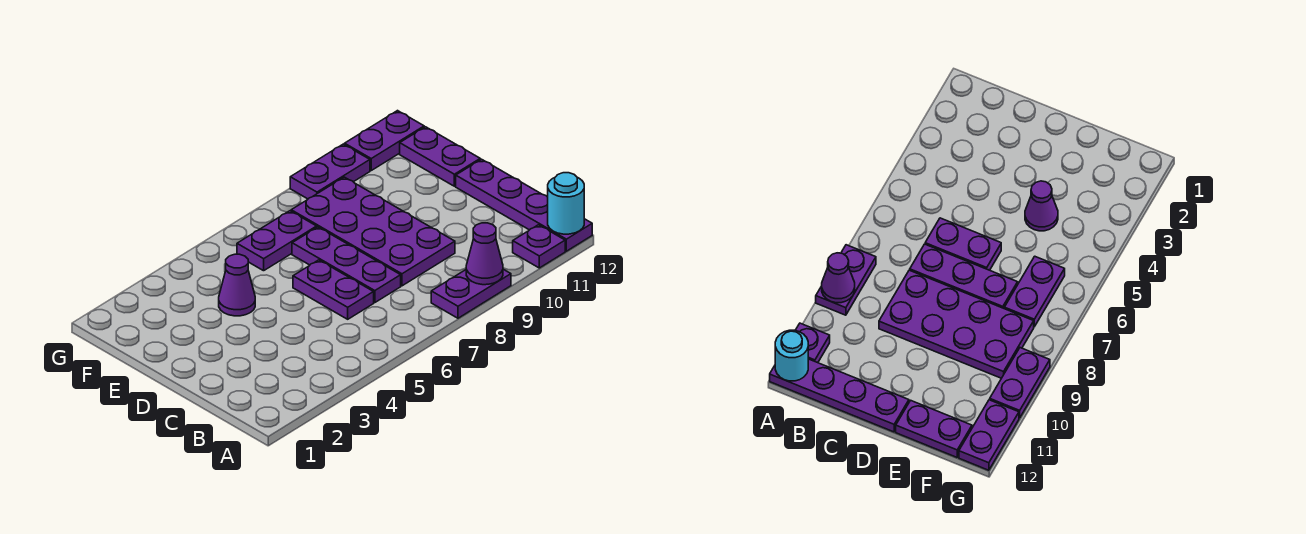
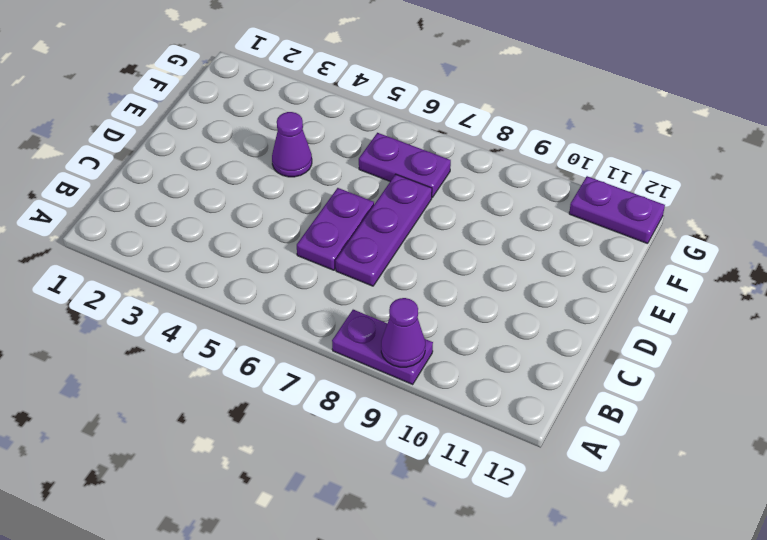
none -> purple 1x1 plate [513,225,565,268]
none -> purple 1x4 plate [456,159,592,251]
none -> purple 2x4 plate [291,177,455,286]

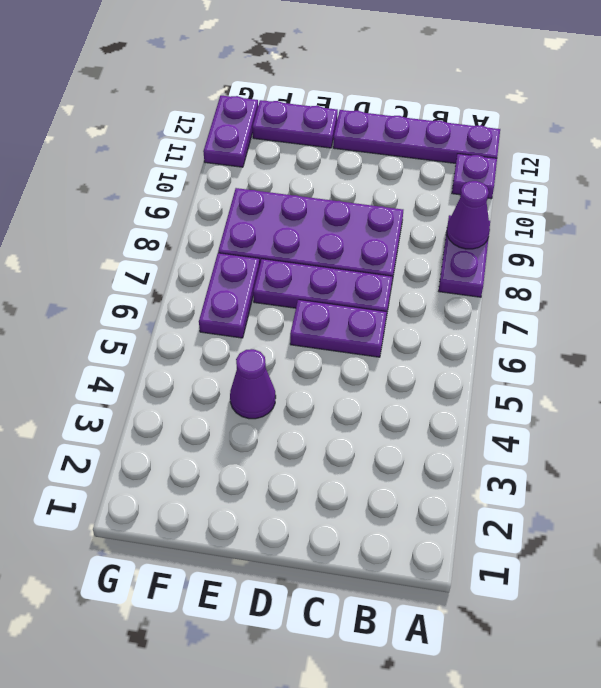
none -> purple 1x2 plate [290,144,370,199]
none -> cyan 1x1 round brick [548,173,584,234]

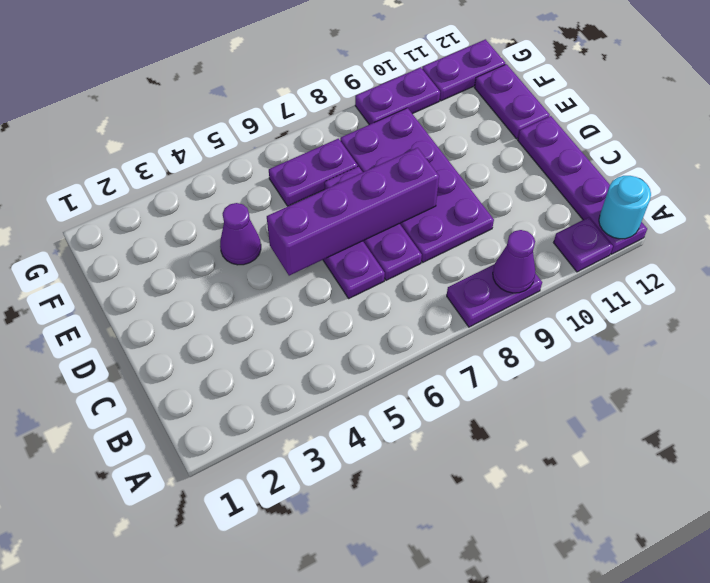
purple 1x4 brick [267,148,439,276] -> none

